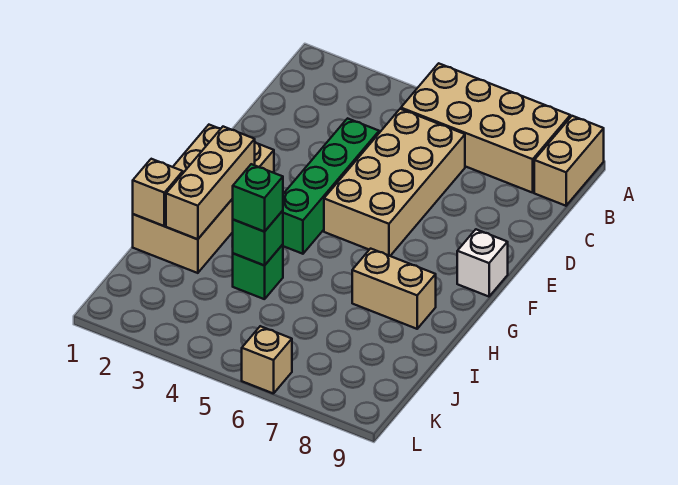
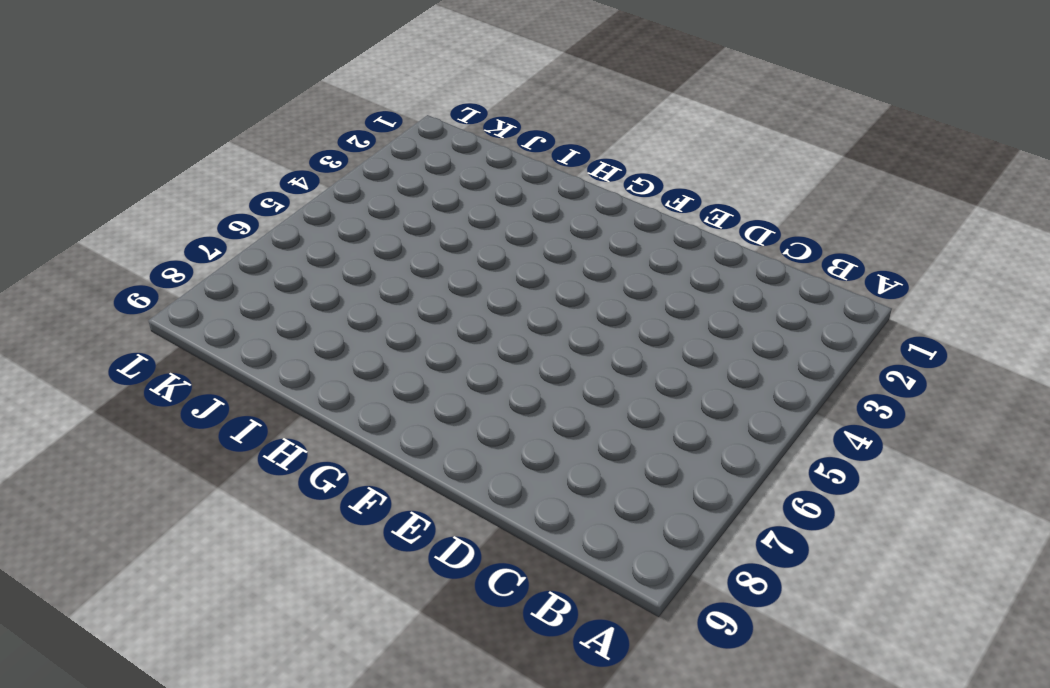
none -> tan 2x4 brick [401,63,570,193]
none -> tan 1x2 brick [534,116,604,206]
none -> tan 2x4 brick [324,109,465,256]

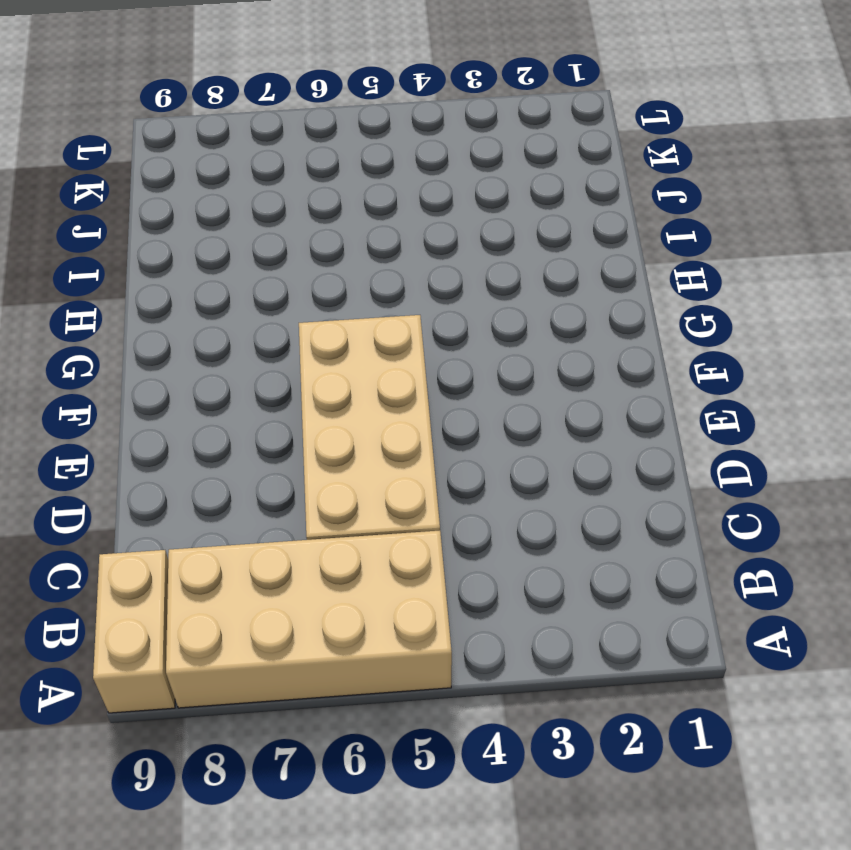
none -> green 1x4 brick [283,118,379,254]
none -> tan 2x4 brick [133,125,274,273]
none -> white 1x1 brick [457,229,508,297]

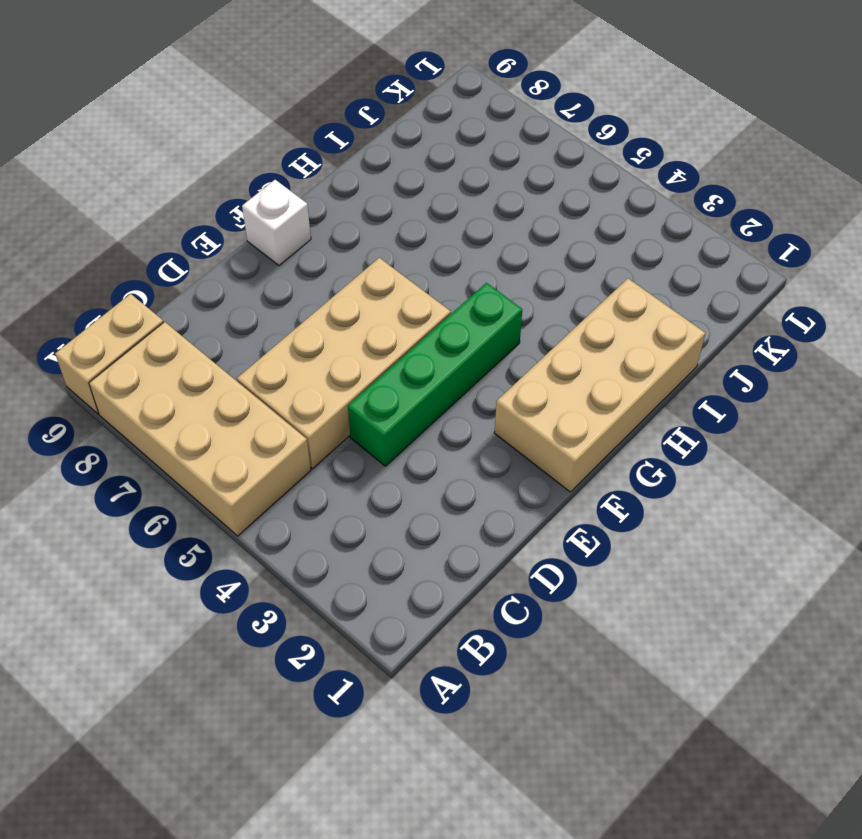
none -> tan 1x2 brick [352,249,436,329]
none -> green 1x1 brick [233,244,283,299]
none -> tan 1x1 brick [242,326,292,394]

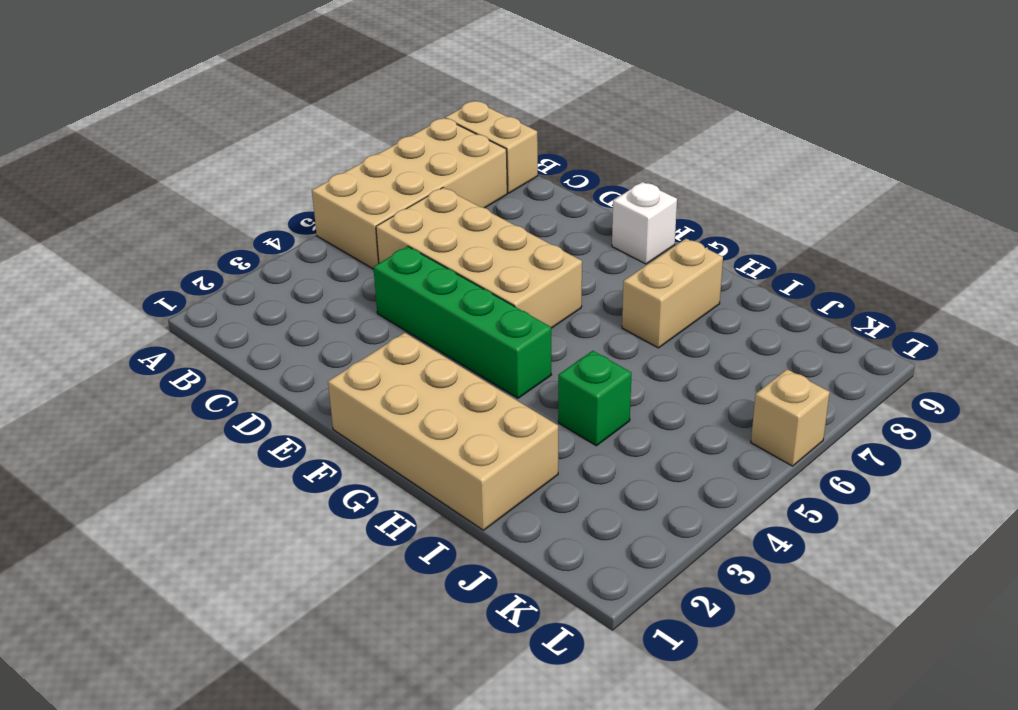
none -> tan 1x3 brick [166,127,255,239]
none -> tan 1x1 brick [133,159,183,226]
none -> green 1x1 brick [232,211,283,266]

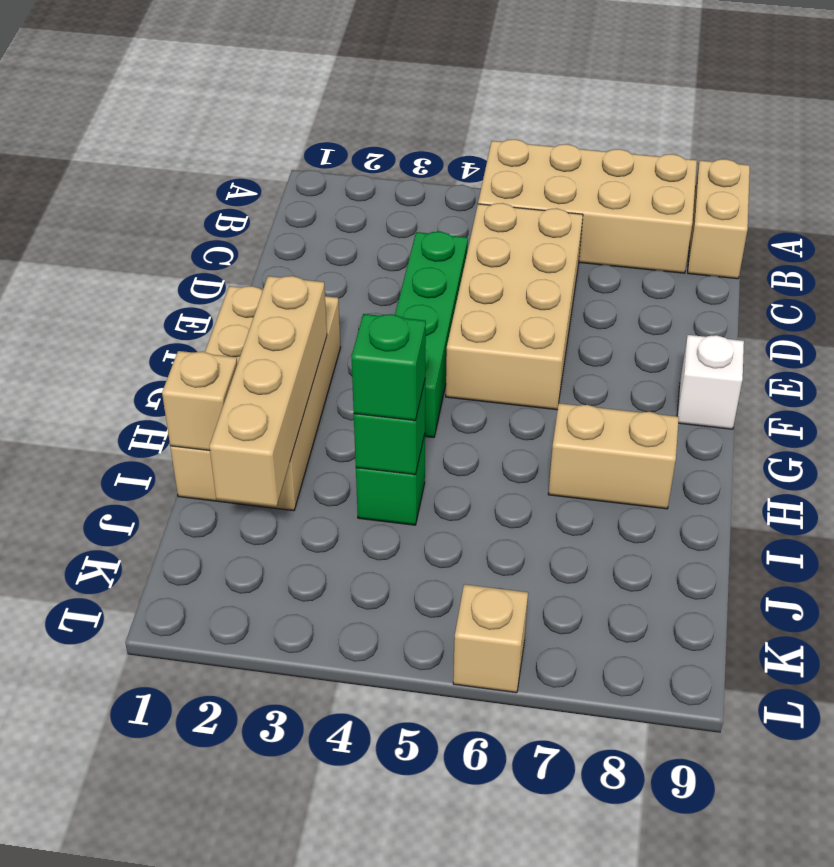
tan 1x4 brick [209,276,327,507] -> tan 1x3 brick [166,127,255,239]

